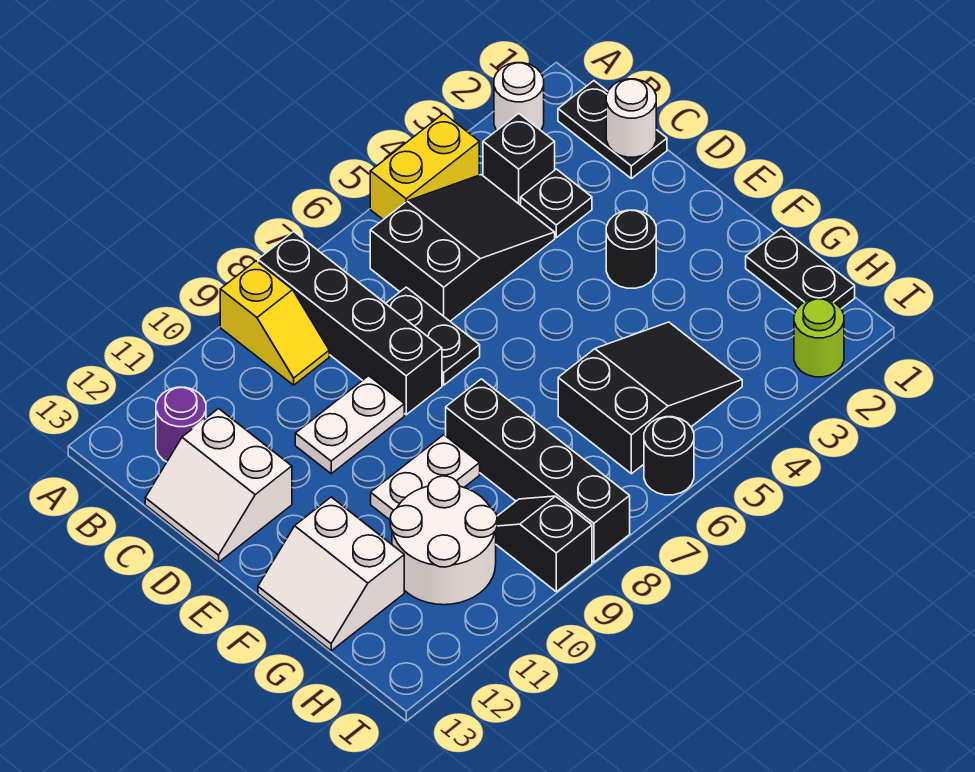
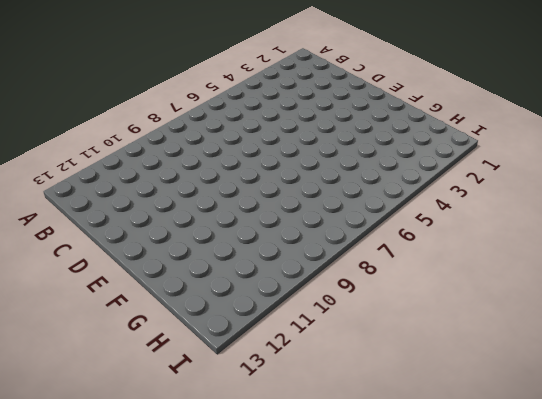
none -> white 1x1 round brick [494,63,544,131]
none -> yellow 1x2 brick [370,113,479,220]
none -> black 1x4 brick [258,231,442,415]

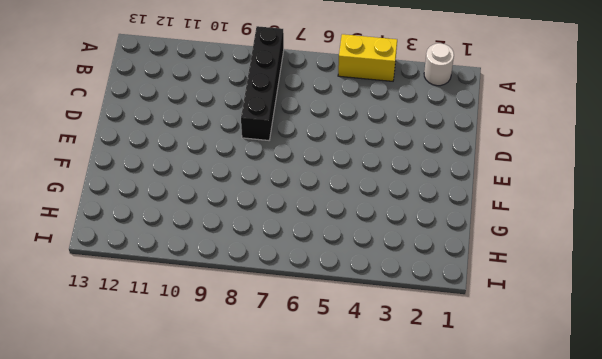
none -> yellow 1x2 slope [220,261,329,385]
none -> black 1x2 plate [558,81,667,179]
none -> black 1x1 brick [483,113,555,205]

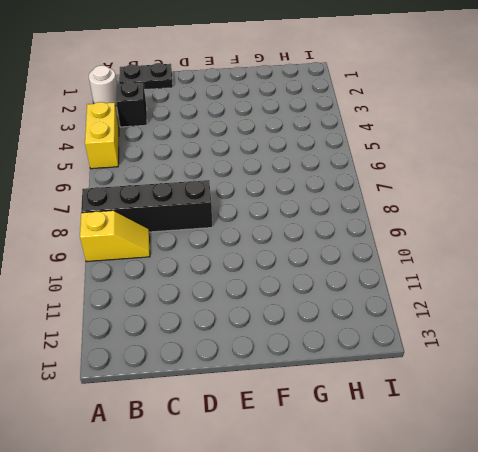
none -> black 2x3 slope [370,175,555,321]
none -> purple 1x1 round brick [156,387,206,462]
none -> black 1x1 plate [521,169,592,238]

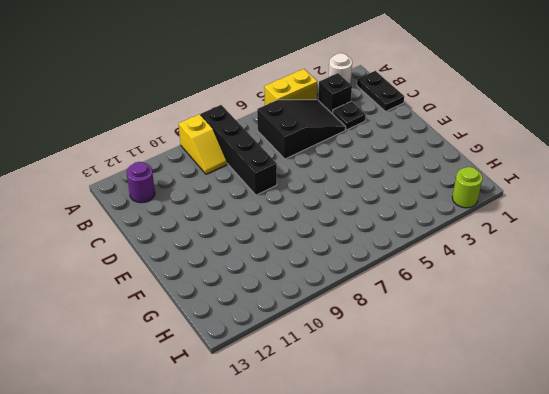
none -> black 1x2 plate [386,287,480,385]
none -> white 2x2 slope [145,409,292,562]
none -> white 1x2 plate [295,376,404,474]

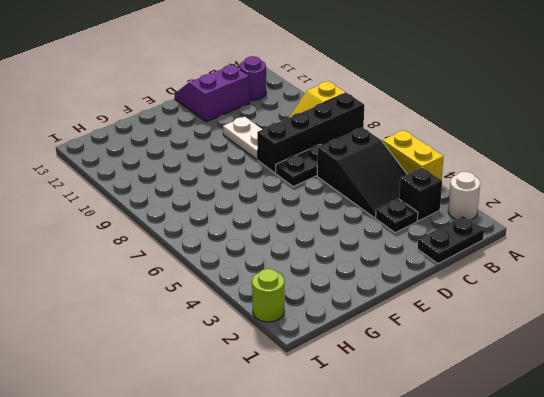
purple 2x2 slope [175,65,250,122] -> white 2x2 slope [145,409,292,562]
none -> black 1x1 round brick [606,210,656,288]
none -> black 1x4 brick [446,379,630,562]
none -> white 1x2 plate [371,435,480,520]

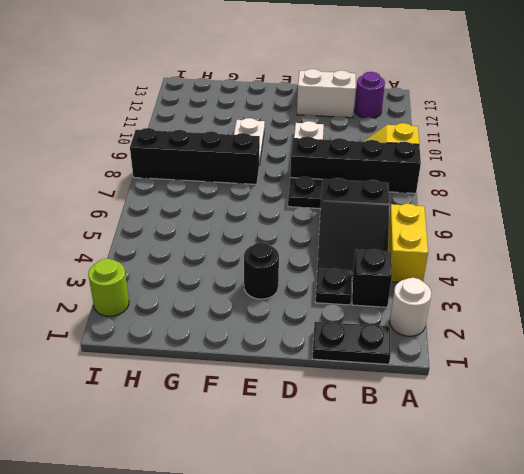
none -> white 2x2 slope [258,497,404,651]
none -> black 1x2 plate [746,228,855,309]
none -> black 2x3 slope [558,322,742,474]

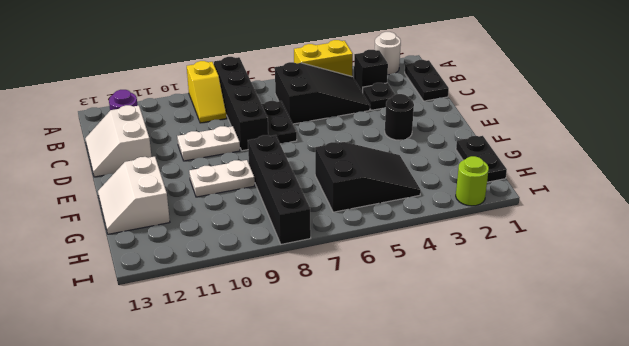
none -> white 2x2 round brick [390,476,497,605]
none -> black 1x2 slope [496,496,592,592]
none -> black 1x1 round brick [644,417,694,495]

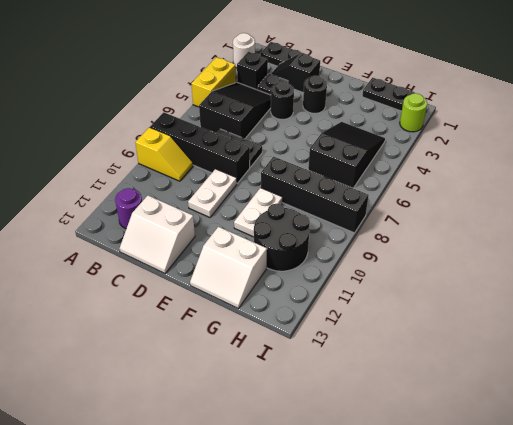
black 1x2 slope [271,53,320,93] -> black 1x2 slope moved to [496,496,592,592]
black 1x1 round brick [271,81,294,120] -> black 1x1 round brick moved to [644,417,694,495]
black 2x2 round brick [254,204,310,271] -> white 2x2 round brick [390,476,497,605]
none -> white 1x1 round brick [606,79,656,157]

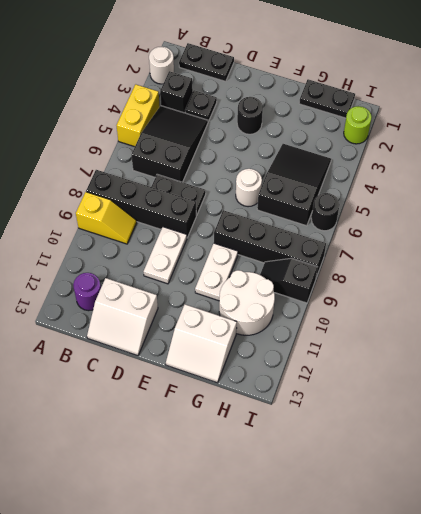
white 1x1 round brick [236,169,262,207] -> white 1x1 round brick moved to [606,79,656,157]

